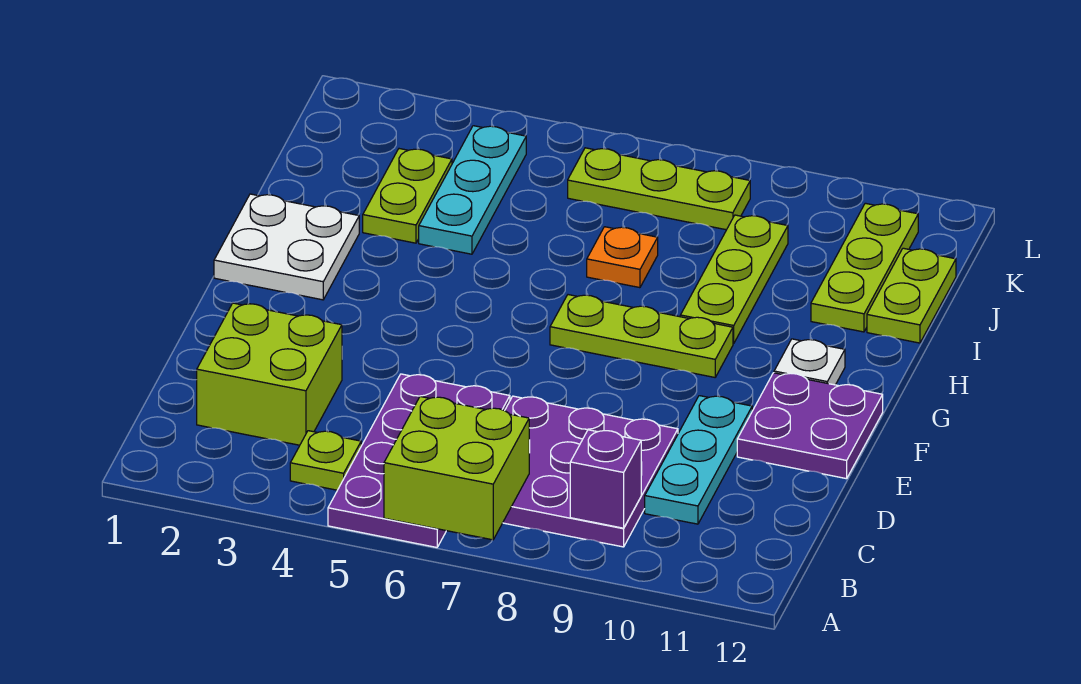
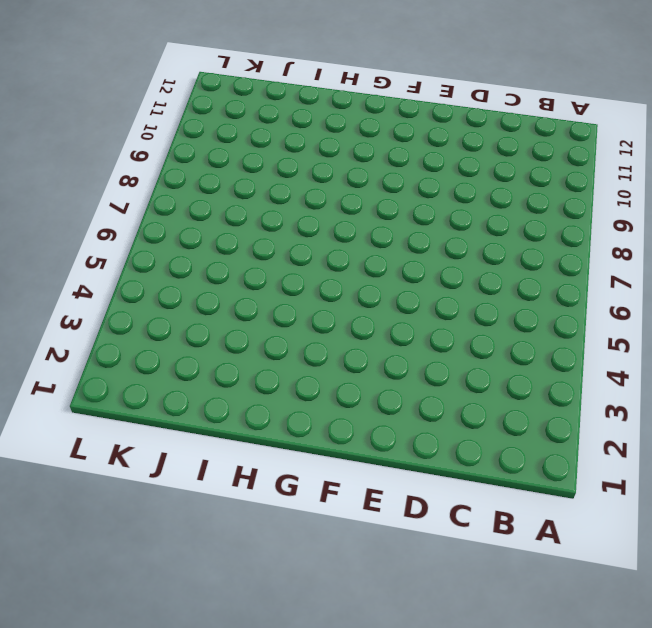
none -> purple 2x4 plate [328,374,510,547]
none -> lime 1x1 plate [290,431,361,490]
none -> purple 3x3 plate [503,396,678,547]

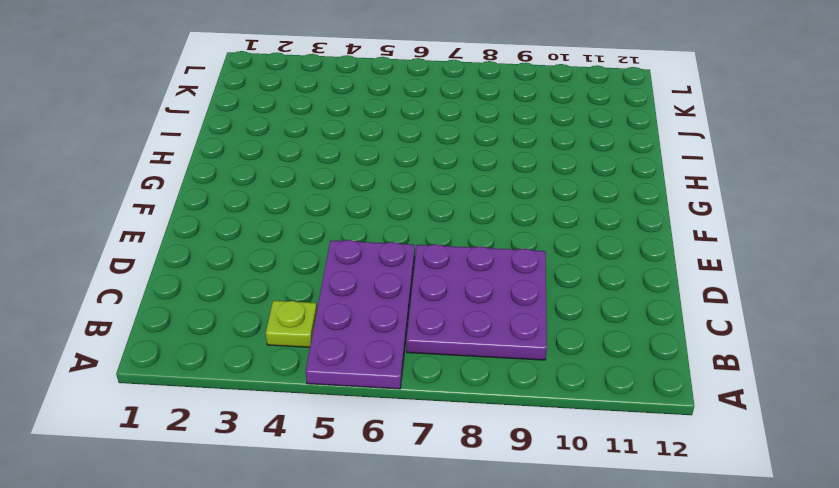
none -> lime 2x2 brick [197,303,342,445]
none -> cyan 1x3 plate [645,396,752,524]
none -> purple 2x2 plate [737,373,883,479]

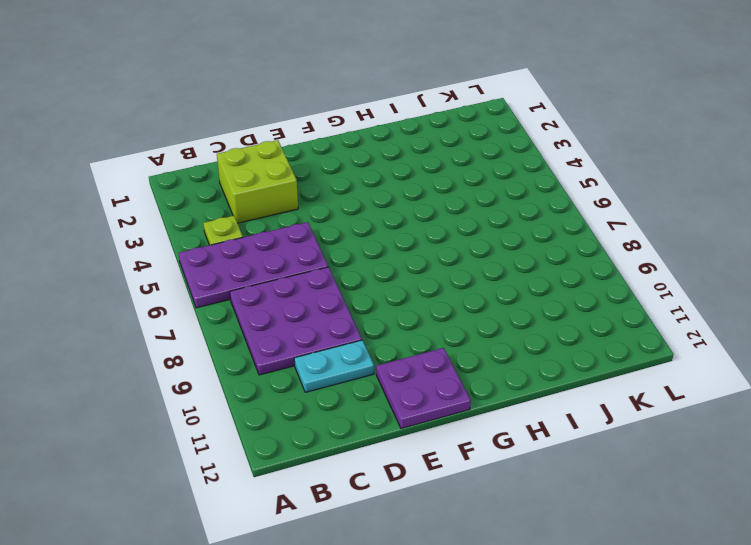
cyan 1x2 plate [294,340,374,392] -> cyan 1x3 plate [645,396,752,524]
none -> white 2x2 plate [214,194,359,300]
none -> lime 1x3 plate [550,295,733,377]
none -> white 1x1 plate [774,339,845,385]

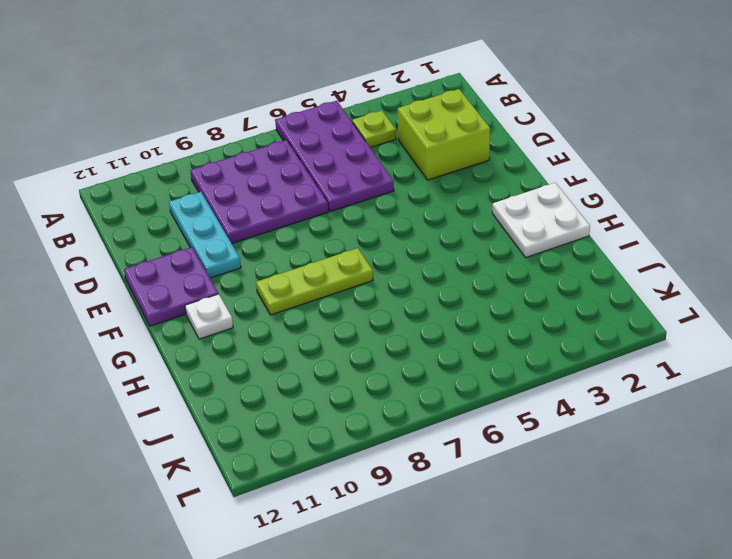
none -> lime 1x3 plate [680,215,788,344]
none -> lime 1x2 plate [363,149,452,243]
none -> cyan 1x3 plate [419,126,526,254]

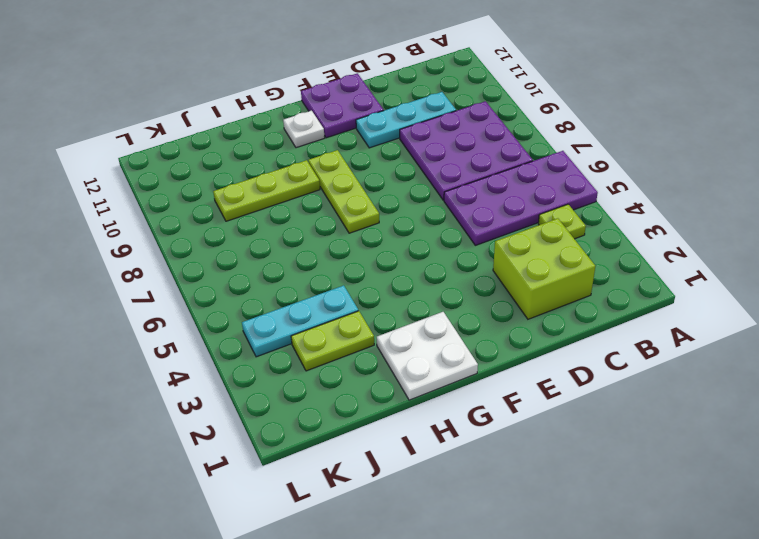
none -> orange 1x1 plate [587,227,658,288]
none -> lime 1x3 plate [811,203,918,332]
none -> lime 1x2 plate [867,248,956,343]

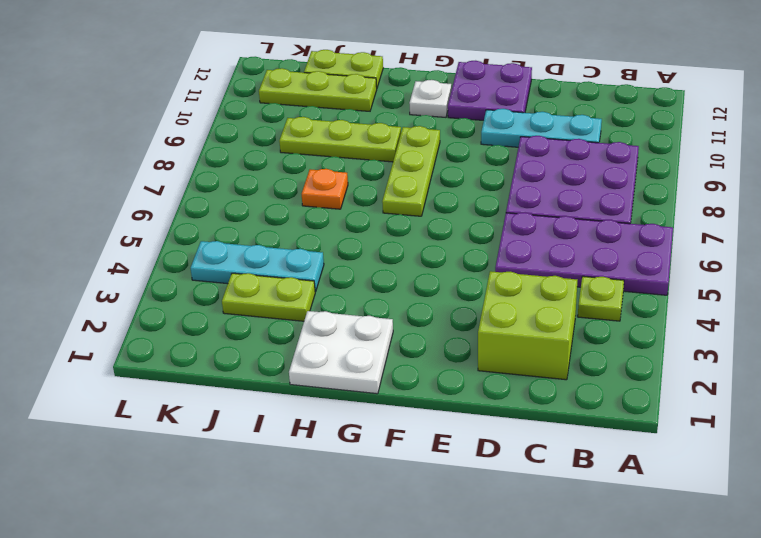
none -> lime 1x3 plate [568,148,750,230]
none -> lime 2x2 brick [384,397,529,540]
none -> purple 1x1 brick [570,430,641,528]

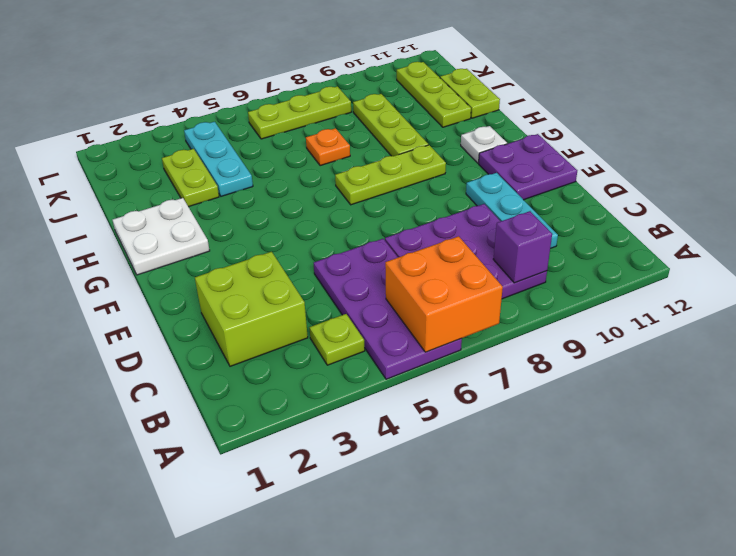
orange 2x2 brick [385,236,503,352] -> lime 2x2 brick [384,397,529,540]

